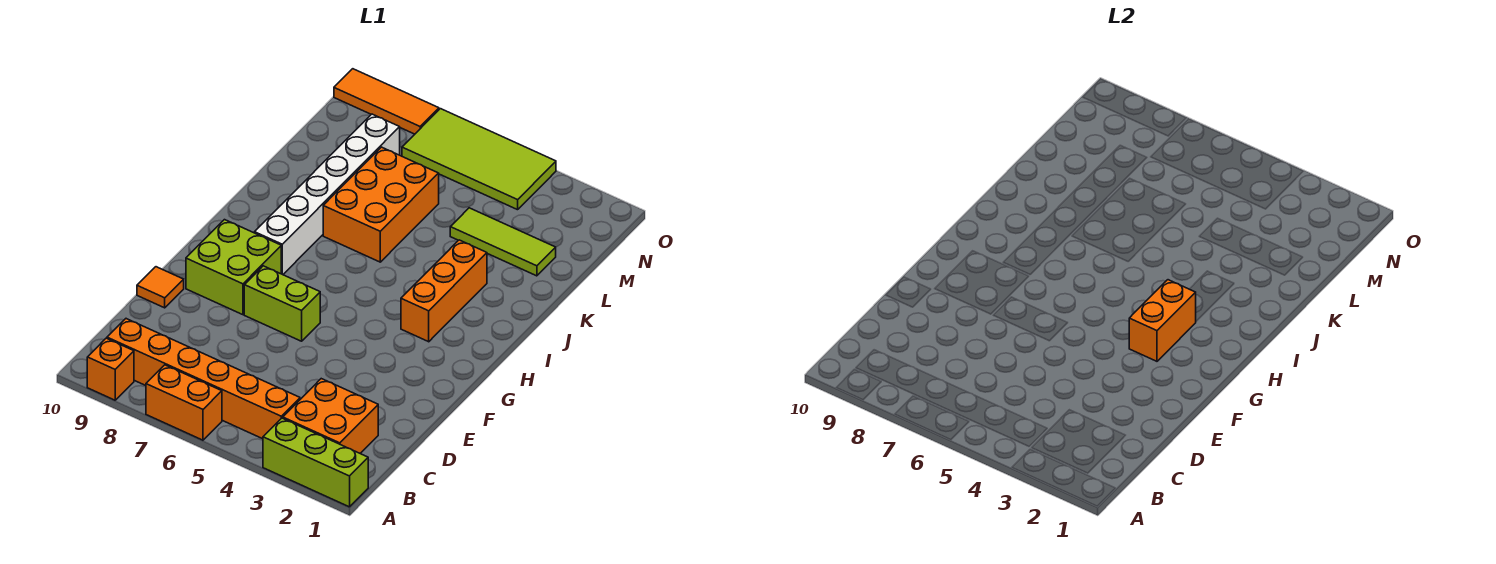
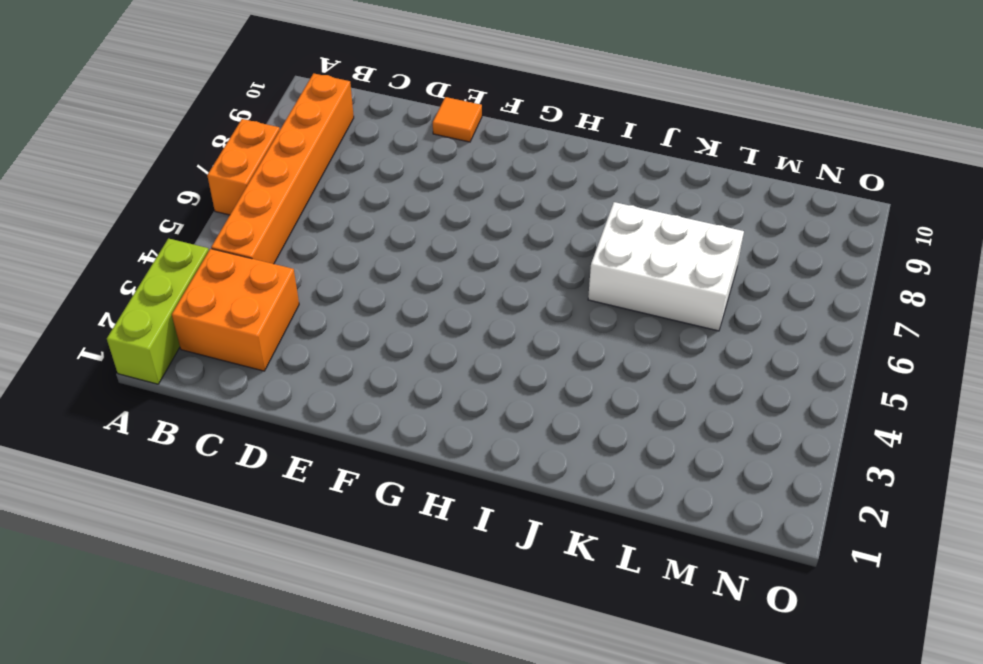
white 2x3 brick [588,202,744,331] -> orange 2x3 brick [323,147,439,262]
none -> orange 1x1 brick [87,338,134,400]
none -> lime 1x2 brick [244,266,320,341]
none -> lime 2x2 brick [186,220,281,315]

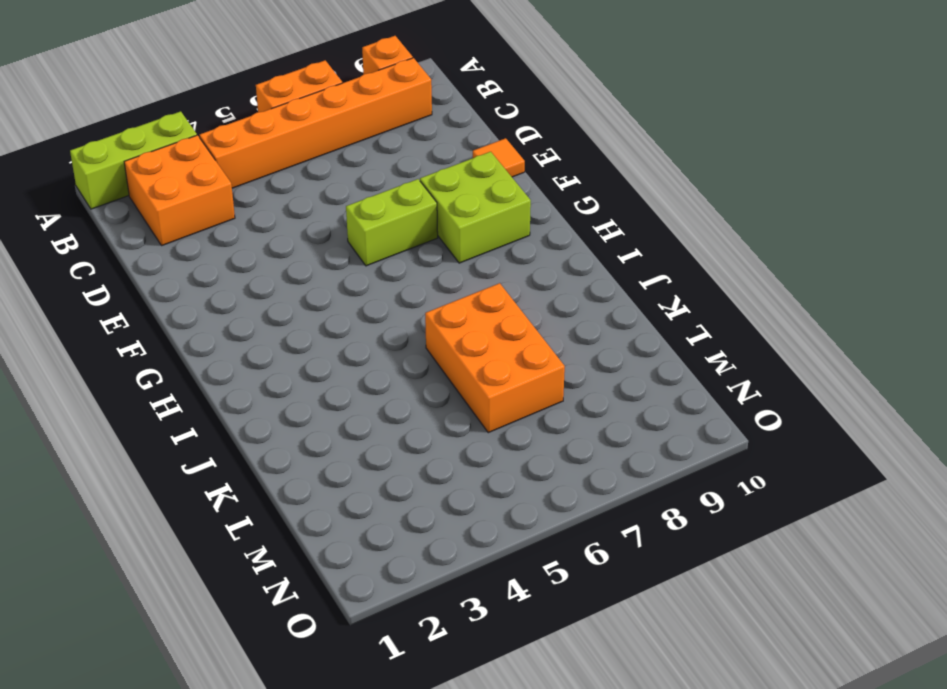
none -> orange 1x3 brick [401,240,487,342]
none -> white 1x6 brick [255,114,400,275]
none -> lime 1x3 tile [450,208,556,276]

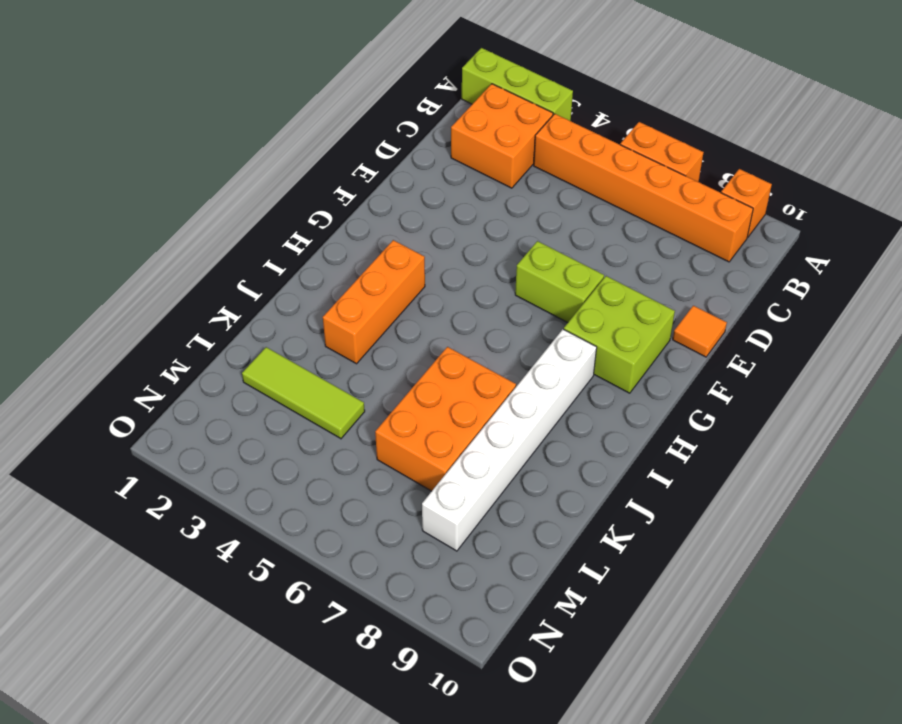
none -> lime 2x4 tile [402,109,556,210]
none -> orange 1x3 tile [334,69,439,134]
none -> orange 1x2 brick [1129,280,1196,361]

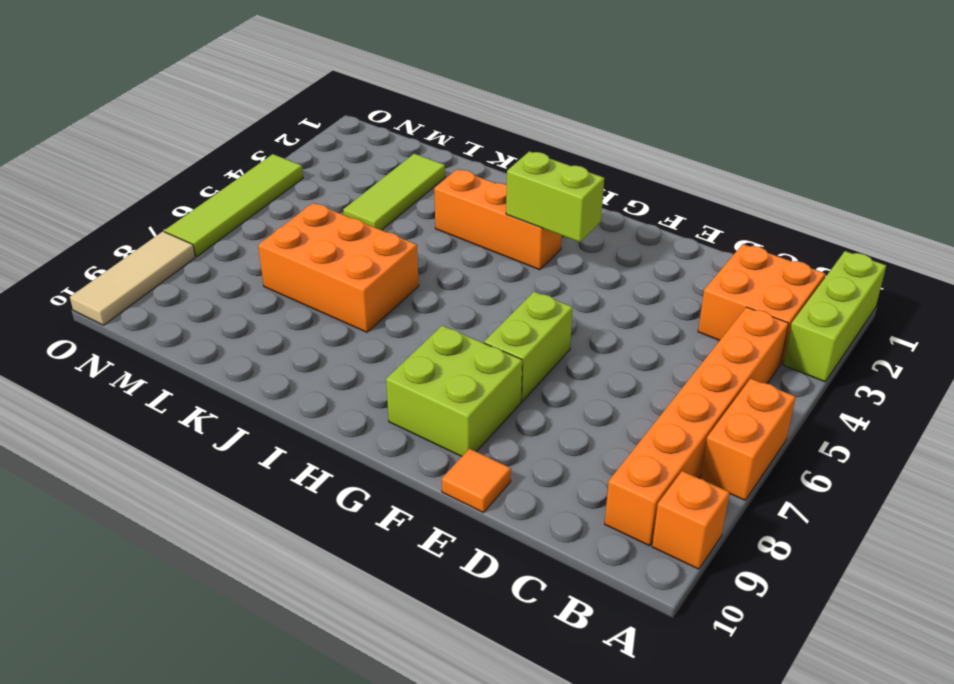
lime 1x2 brick [506,151,604,242] -> orange 1x2 brick [1129,280,1196,361]
lime 1x4 tile [164,154,303,257] -> lime 2x4 tile [402,109,556,210]
tan 1x3 tile [70,232,195,325] -> orange 1x3 tile [334,69,439,134]
none -> white 1x6 brick [255,114,400,275]

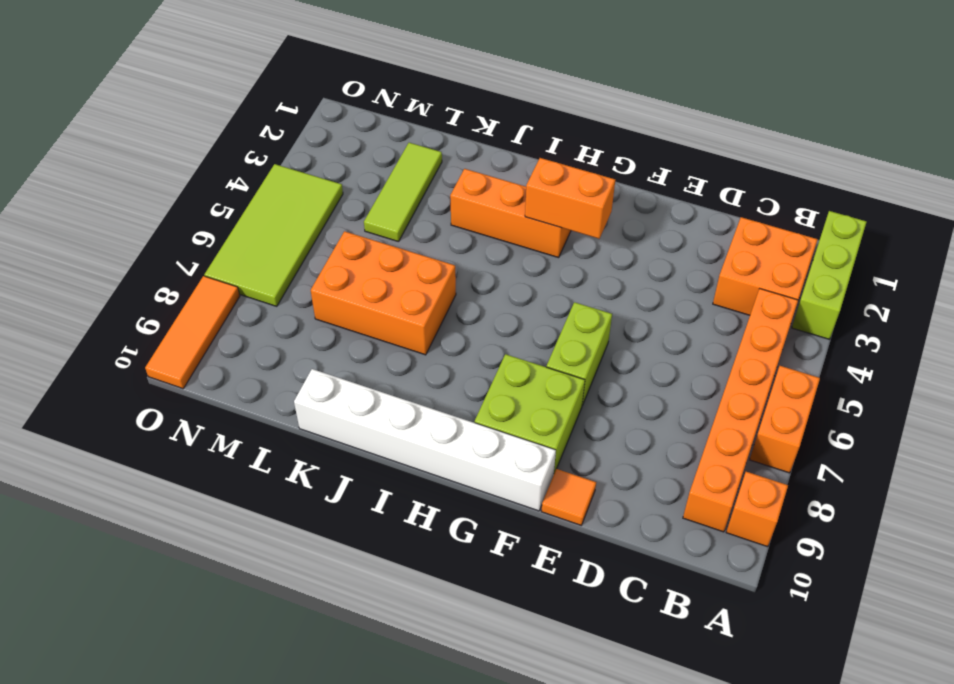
white 1x6 brick [294,369,556,511] -> white 1x6 brick moved to [255,114,400,275]

